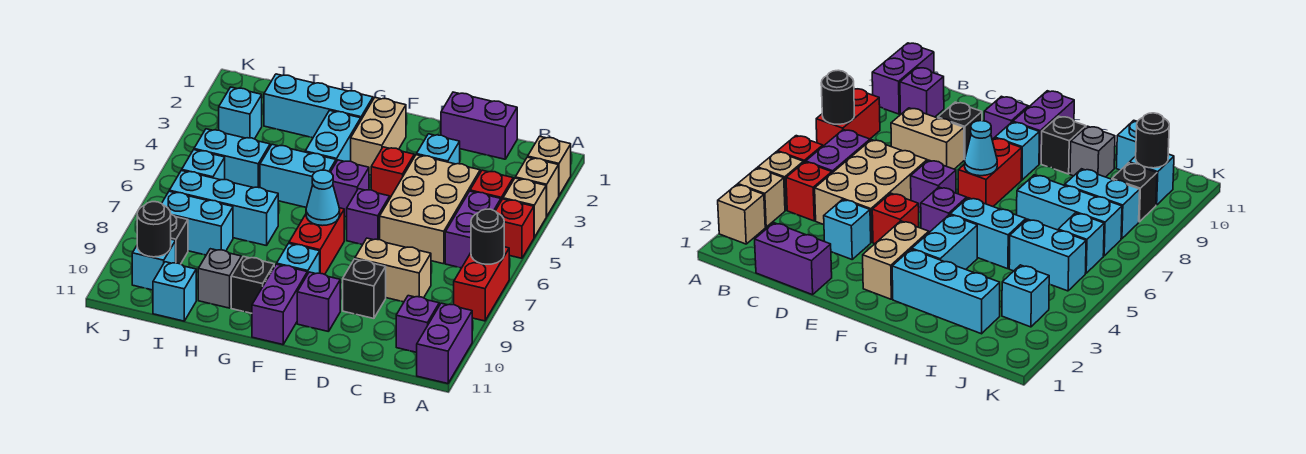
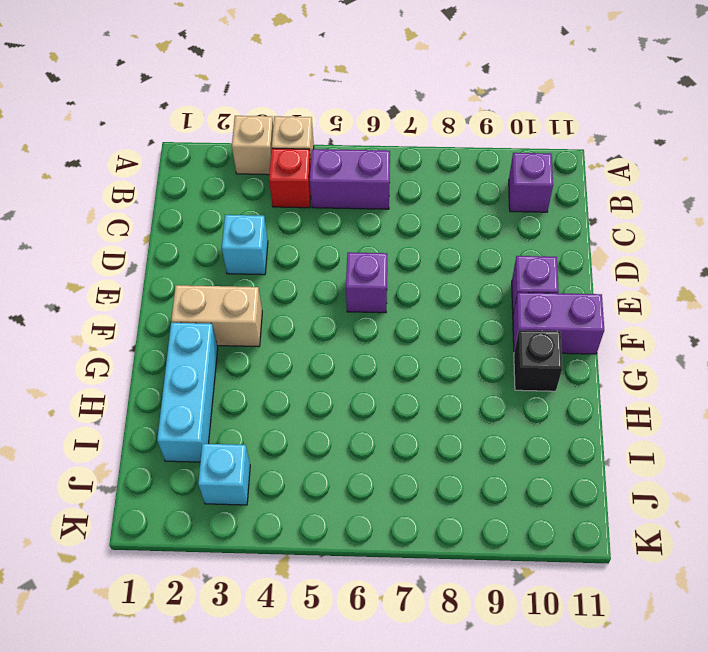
none -> tan 1x1 brick [528,136,571,195]
none -> red 1x1 brick [496,199,534,258]
none -> red 1x2 brick [454,247,509,321]
none -> purple 1x2 brick [417,303,472,384]

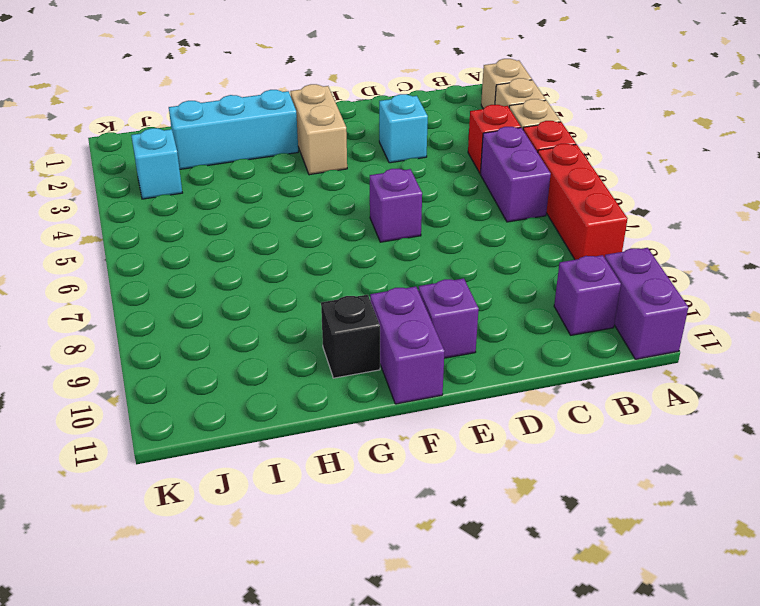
red 1x3 brick [538,144,628,260] -> red 1x2 brick [454,247,509,321]
none -> purple 1x2 brick [441,92,517,159]
none -> tan 2x3 brick [380,155,480,264]
none -> tan 1x2 brick [355,238,431,302]
none -> black 1x1 brick [343,259,386,318]

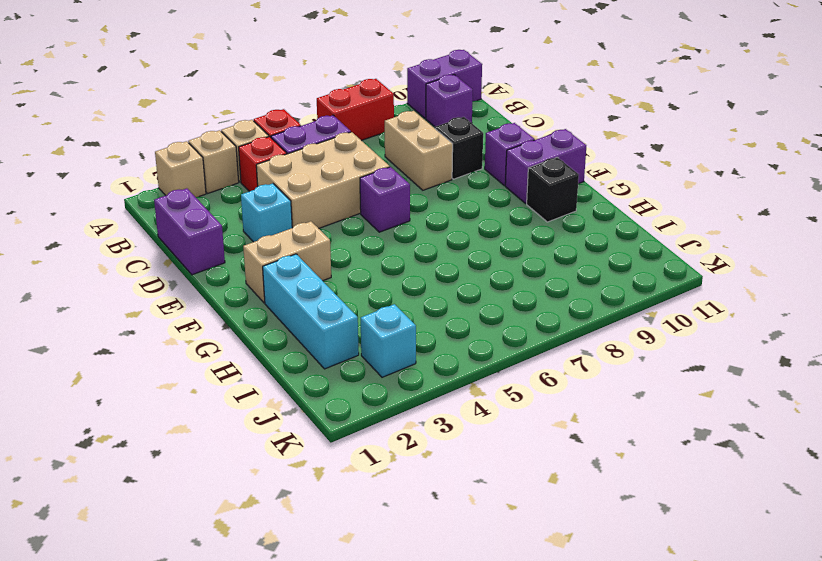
none -> red 1x1 brick [371,147,414,198]
none -> purple 1x1 brick [331,160,369,217]
none -> red 1x2 brick [289,208,344,275]
none -> cyan 1x1 brick [277,243,320,274]

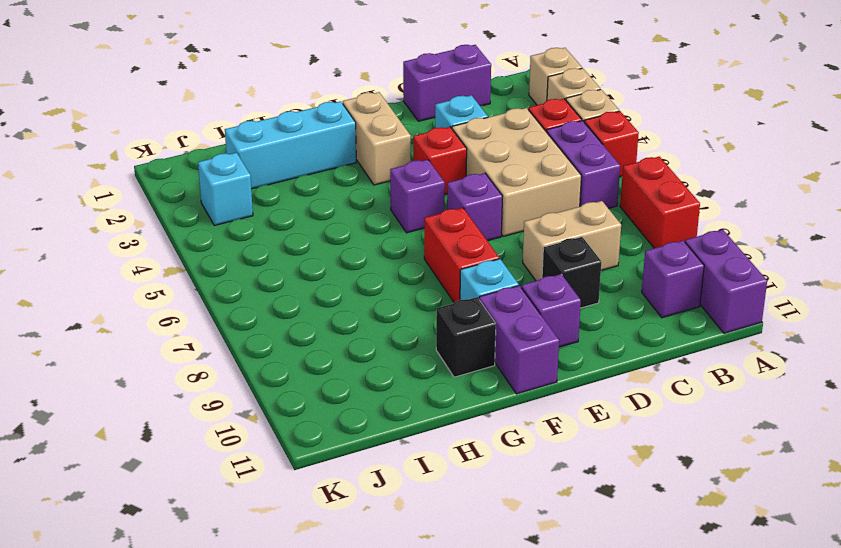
none -> cyan 1x2 brick [305,111,361,162]
none -> cyan 1x2 brick [260,144,336,207]
none -> cyan 1x3 brick [169,170,278,246]
none -> grey 1x1 brick [198,249,241,308]

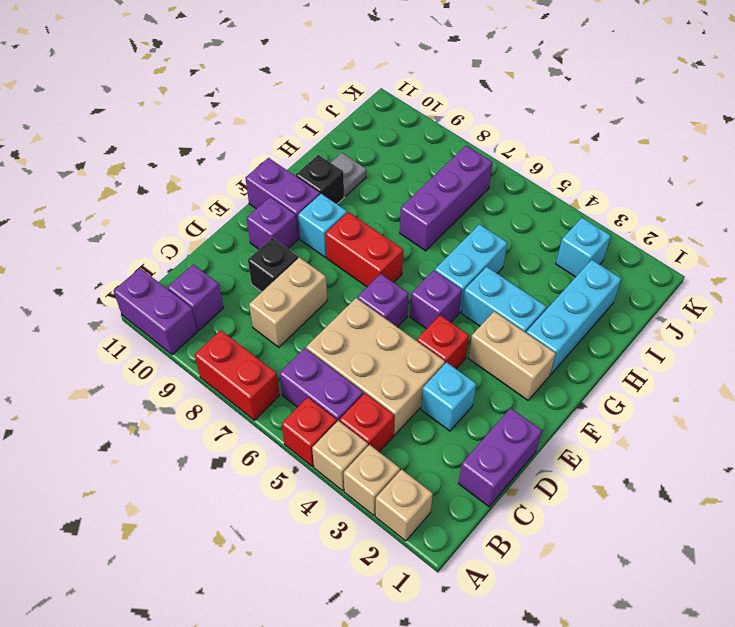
purple 1x3 brick [400,146,493,251] -> cyan 1x3 brick [169,170,278,246]
grey 1x1 plate [331,153,366,196] -> grey 1x1 brick [198,249,241,308]
none -> cyan 1x2 brick [194,129,270,188]
none -> cyan 1x2 brick [162,191,233,255]
none -> cyan 1x1 brick [153,262,196,321]
none -> cyan 1x1 brick [182,150,225,180]

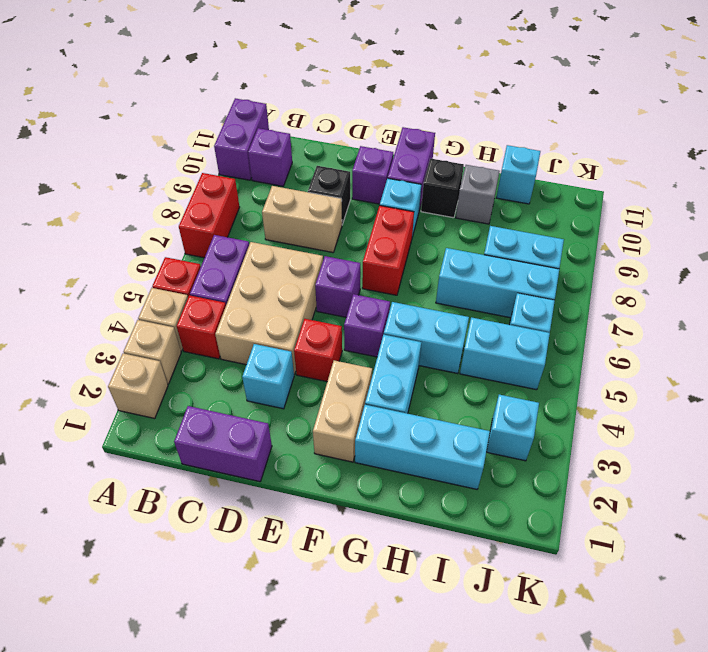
none -> black 1x1 brick [171,214,188,264]
none -> cyan 1x1 brick [132,239,176,290]
none -> black 1x1 round brick [471,209,504,264]
none -> cyan 1x1 cone [306,170,340,226]

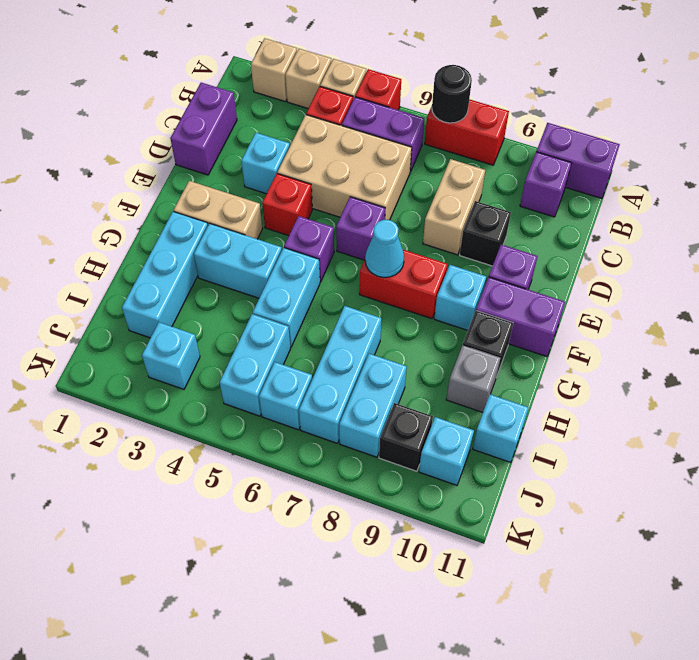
none -> black 1x1 round brick [137,202,171,257]

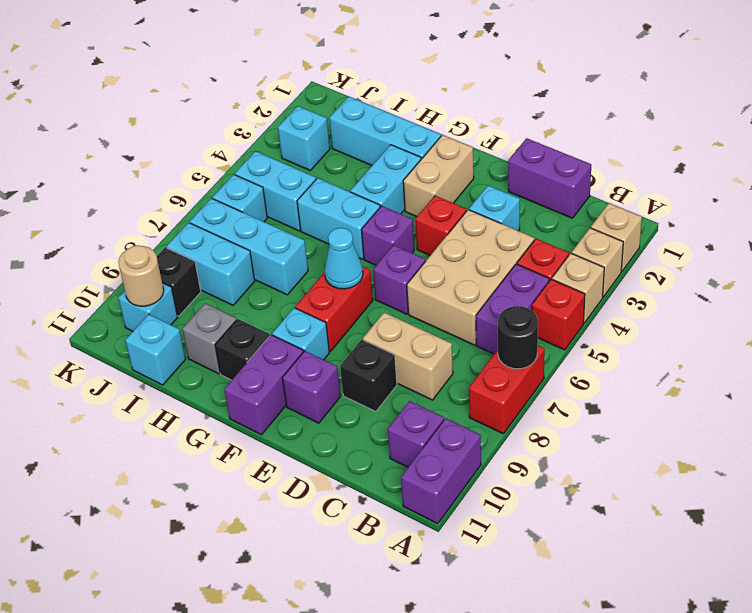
tan 1x1 round brick [118,245,164,306] -> black 1x1 round brick [137,202,171,257]

